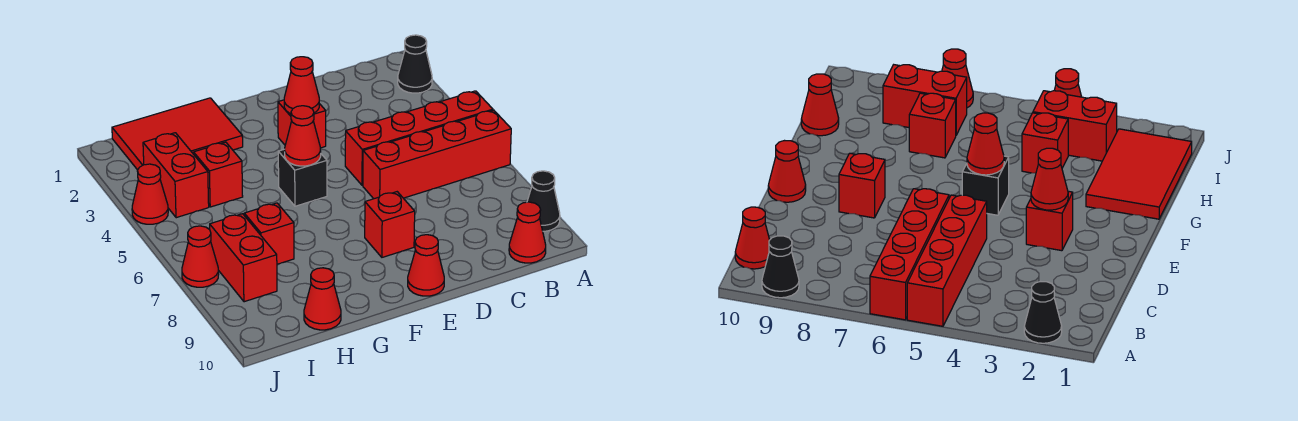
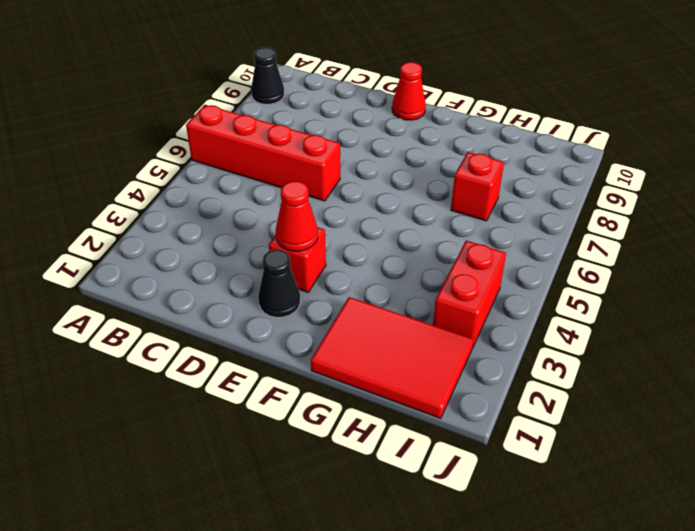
black 1x1 cone [258,250,300,317] -> black 1x1 cone moved to [398,35,432,93]
none -> red 1x4 brick [345,91,493,185]
none -> red 1x1 cone [509,202,546,263]
none -> red 1x1 brick [365,192,415,257]

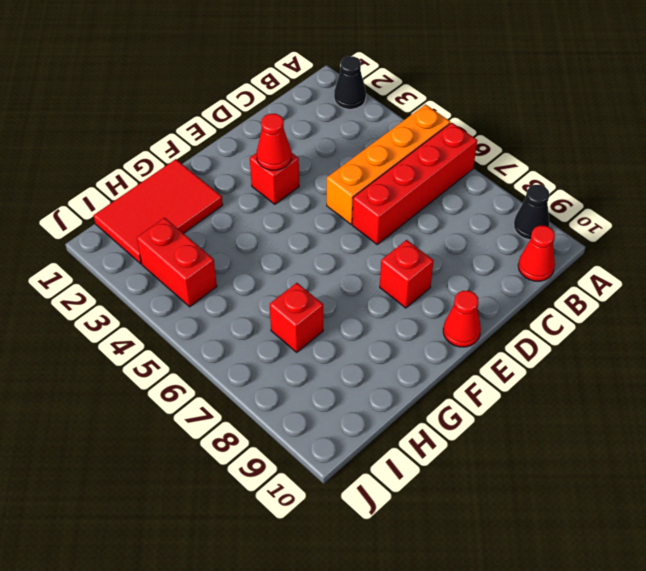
orange 1x4 brick [327,105,450,224] -> red 1x4 brick [345,91,493,185]
none -> black 1x1 brick [278,149,327,206]
none -> red 1x1 brick [194,142,243,207]
none -> red 1x1 cone [304,268,341,330]

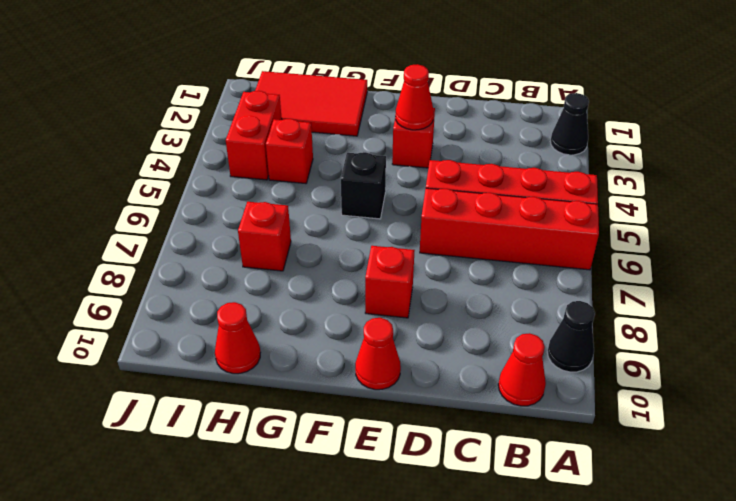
none -> red 1x2 brick [210,214,277,302]
none -> red 1x1 cone [132,164,168,224]
none -> red 1x1 cone [182,226,219,287]

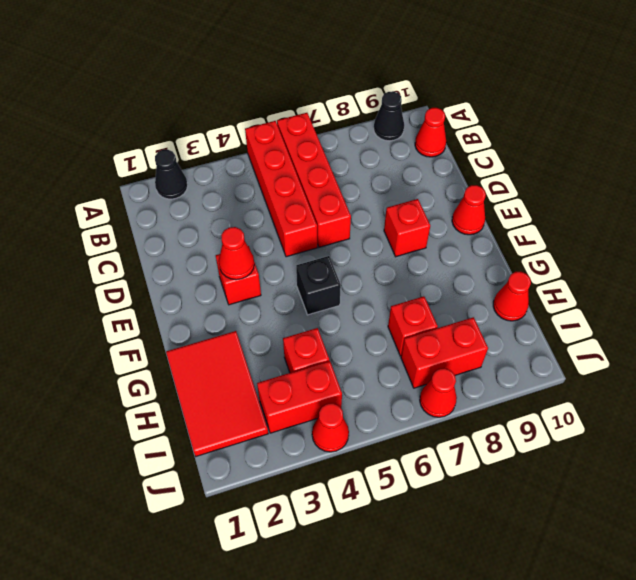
none -> red 1x1 cone [285,106,321,166]

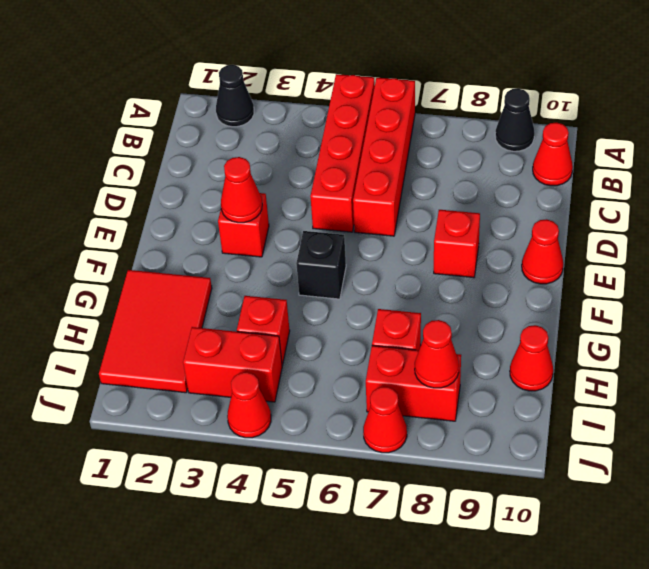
red 1x1 cone [415,320,459,388] -> red 1x1 cone moved to [285,106,321,166]

